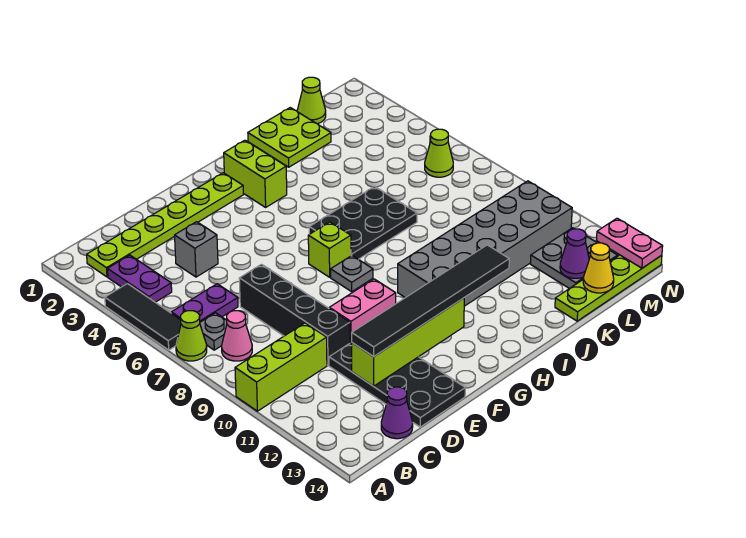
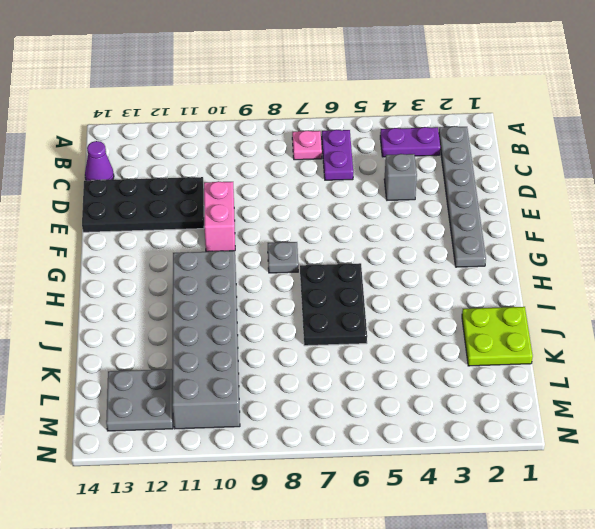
grey 1x6 plate [439,126,486,267] -> lime 1x6 plate [87,173,243,277]
pink 1x1 plate [292,131,322,160] -> grey 1x1 plate [200,313,227,350]
none -> black 1x3 tile [105,284,181,350]
none -> lime 1x1 cone [176,311,207,361]
none -> lime 1x3 brick [235,323,327,411]

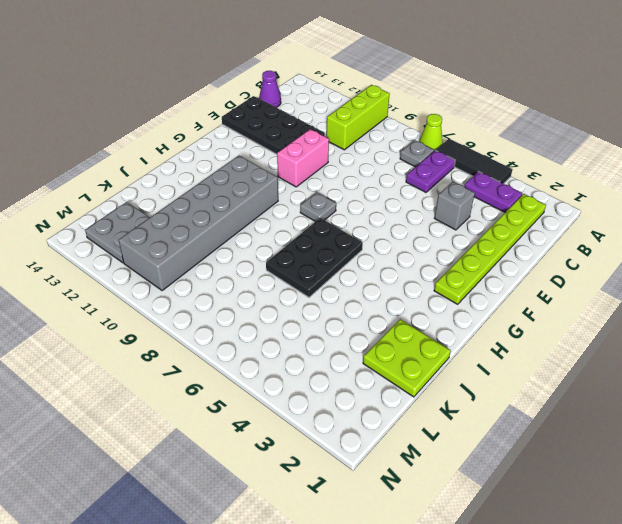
none -> pink 1x1 cone [222,311,252,361]
none -> black 1x4 brick [239,264,350,365]
none -> lime 1x1 brick [308,222,351,277]

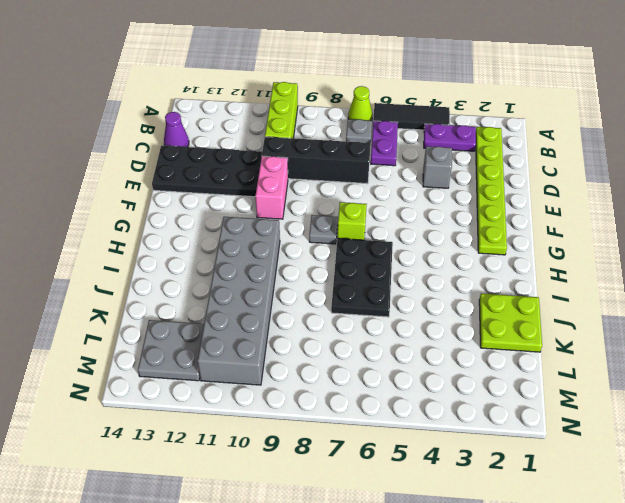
none -> pink 1x1 cone [222,311,252,361]
none -> lime 1x2 brick [224,140,287,207]
none -> lime 1x4 plate [555,255,662,321]

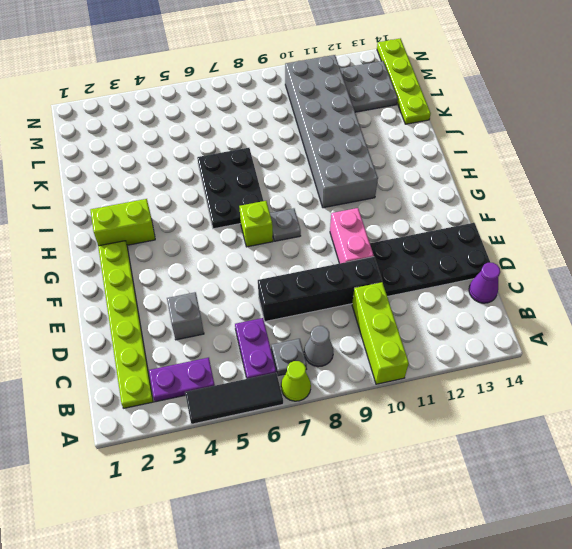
grey 1x1 cone [304,326,333,367] -> pink 1x1 cone [222,311,252,361]
none -> lime 2x2 plate [248,108,331,167]
none -> lime 1x1 cone [297,77,326,124]
none -> lime 1x1 cone [425,129,453,177]

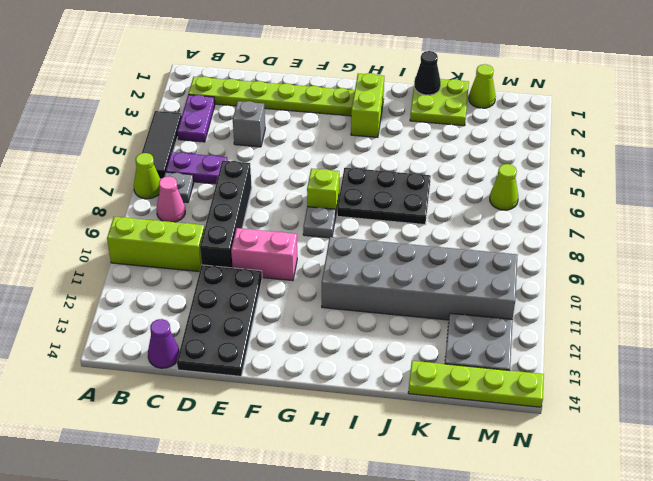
black 1x1 cone [414,51,441,95] -> none
none -> lime 1x4 brick [352,298,464,386]
none -> purple 1x1 cone [560,229,589,278]
none -> yellow 1x1 cone [583,243,614,293]

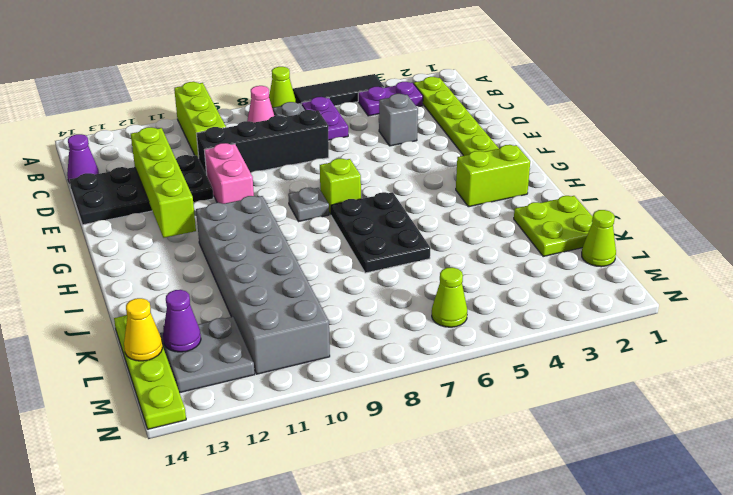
none -> pink 1x2 plate [597,218,663,268]
none -> black 1x6 tile [352,245,509,357]

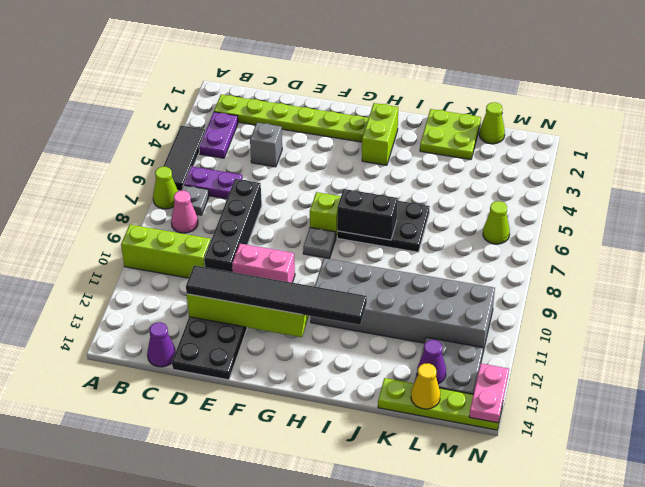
black 1x2 brick [337,189,397,240] -> none

